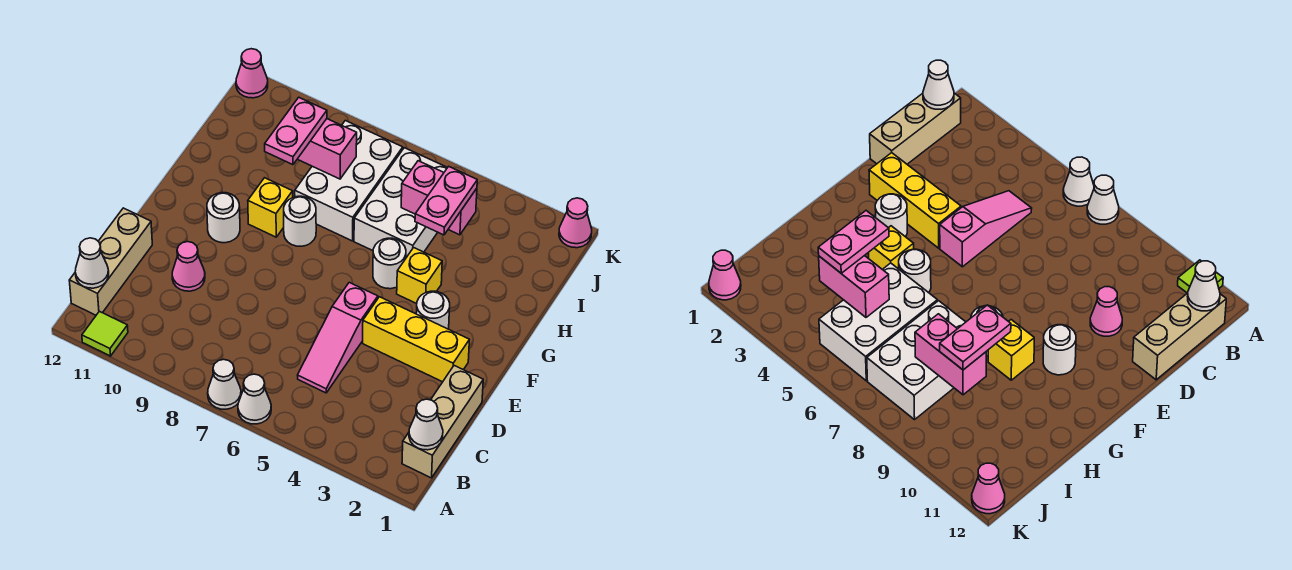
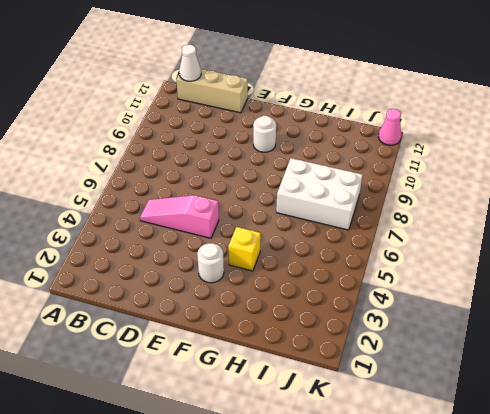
none -> white 1x1 cone [238,374,271,424]
none -> white 1x1 cone [208,359,241,409]
none -> lime 1x1 tile [82,311,128,356]

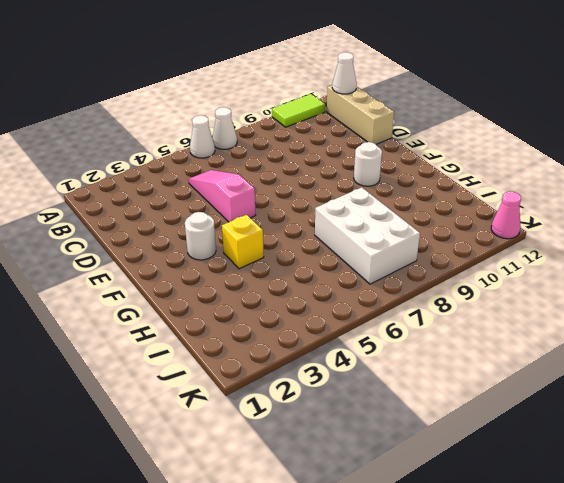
lime 1x2 tile [272,94,325,127] -> lime 1x1 tile [82,311,128,356]
none -> tan 1x3 brick [402,366,483,478]
none -> pink 1x1 cone [172,242,205,291]
none -> yellow 1x3 brick [363,297,469,382]

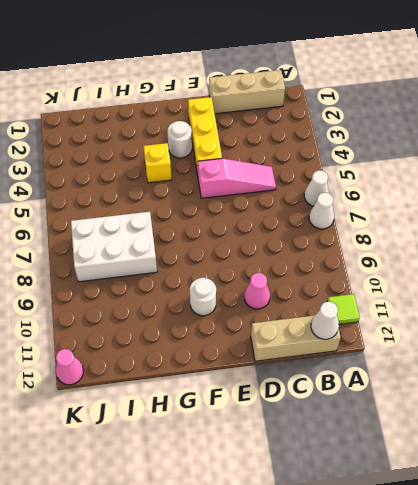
none -> white 1x1 round brick [373,238,406,289]
none -> white 1x1 round brick [284,196,316,246]
none -> yellow 1x1 brick [248,178,293,237]

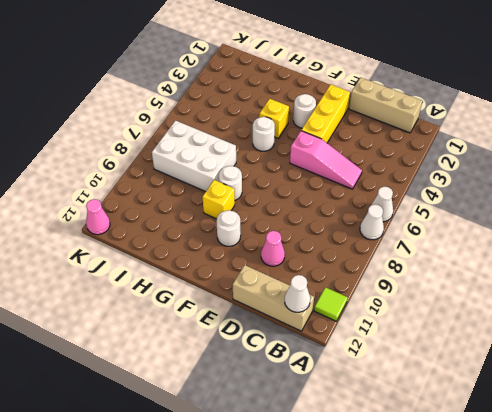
none -> white 2x3 brick [354,148,447,258]
none -> pink 1x1 cone [559,198,592,248]
none -> white 1x1 cone [409,399,443,450]

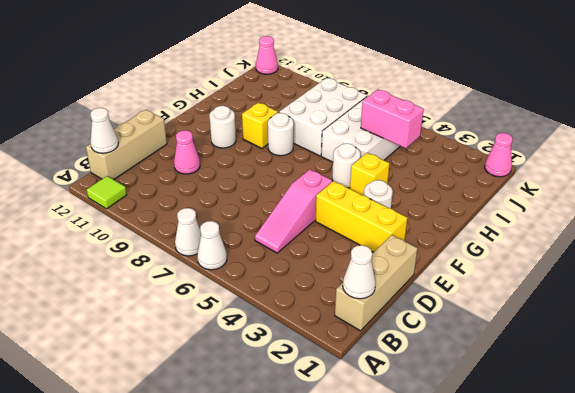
none -> pink 1x2 brick [298,119,357,179]
none -> pink 1x2 plate [415,166,477,235]
none -> pink 1x2 plate [265,97,327,165]

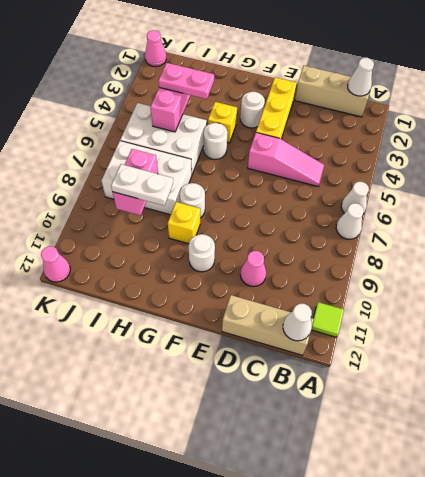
white 1x2 plate [111,164,173,206] -> pink 1x2 plate [265,97,327,165]

